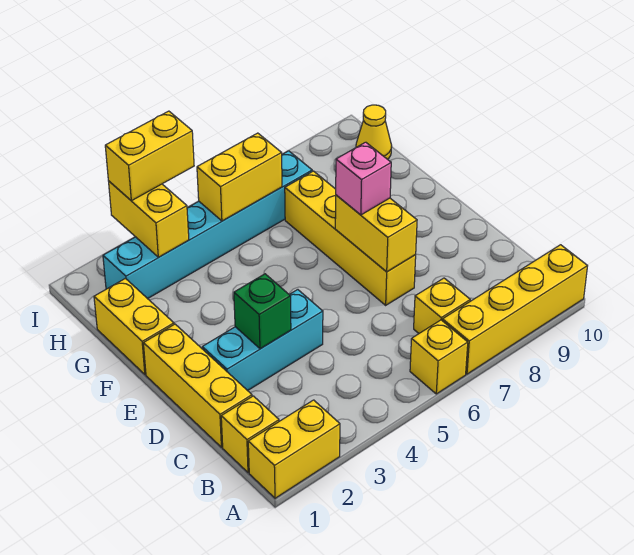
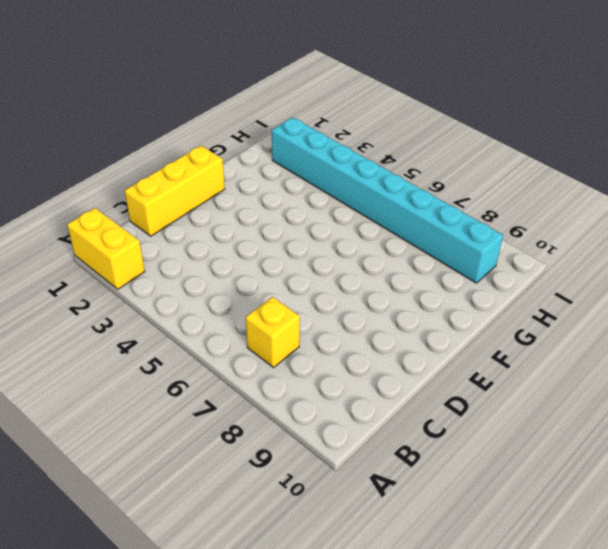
cyan 1x8 brick [272,117,503,283] -> cyan 1x6 brick [103,151,312,299]
none -> yellow 1x1 brick [410,320,468,394]
none -> yellow 1x4 brick [442,245,587,374]
none -> yellow 1x1 brick [221,396,279,473]

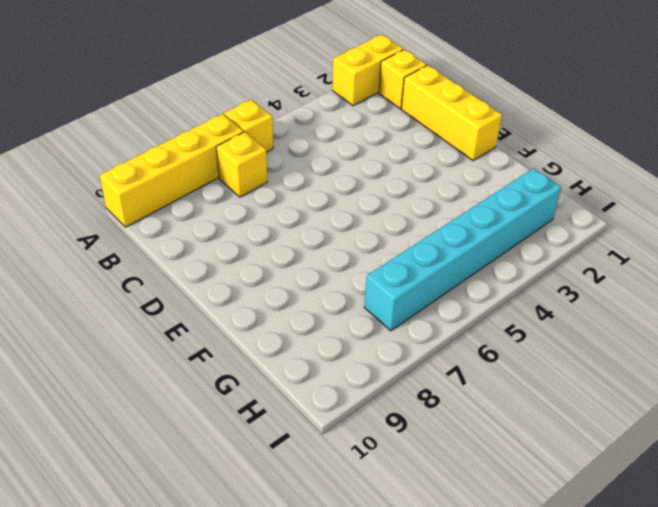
none -> cyan 1x3 brick [202,290,323,391]
none -> yellow 1x4 brick [285,171,416,305]
none -> yellow 1x2 brick [94,278,174,374]

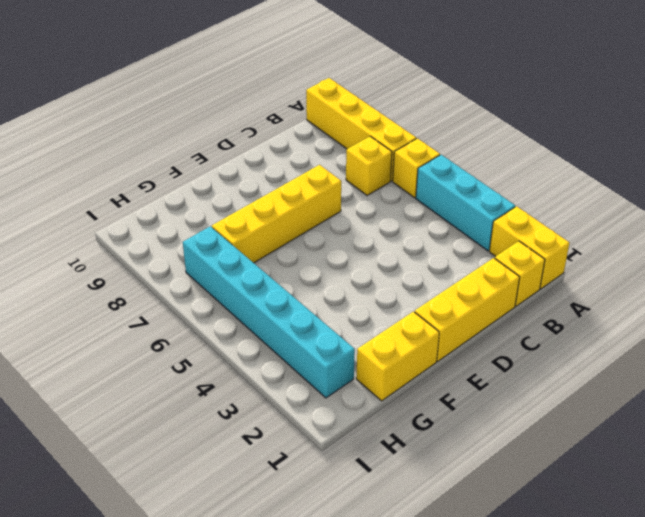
cyan 1x3 brick [416,155,515,251] -> cyan 1x3 brick moved to [202,290,323,391]
none -> yellow 1x1 cone [356,105,392,159]
none -> green 1x1 brick [234,274,291,349]
none -> yellow 1x2 brick [335,195,417,272]

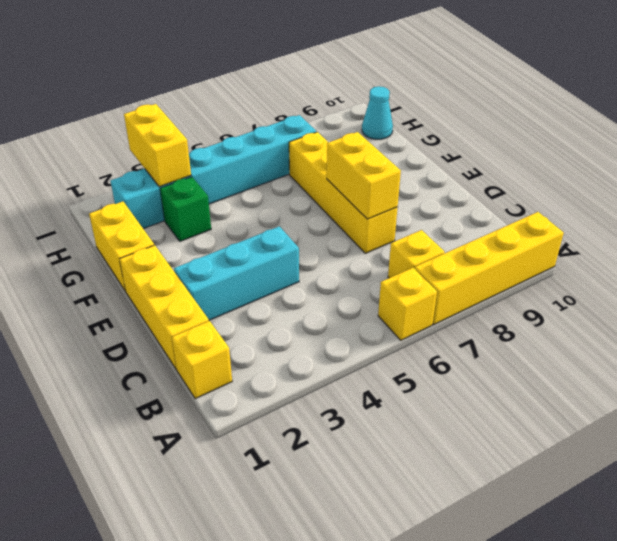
green 1x1 brick [160,177,211,241] -> green 1x1 brick moved to [234,274,291,349]
cyan 1x1 cone [362,86,393,139] -> yellow 1x1 cone [356,105,392,159]
none -> yellow 1x2 brick [248,400,340,498]
none -> yellow 1x2 brick [197,133,282,221]
none -> pink 1x1 brick [336,142,391,215]

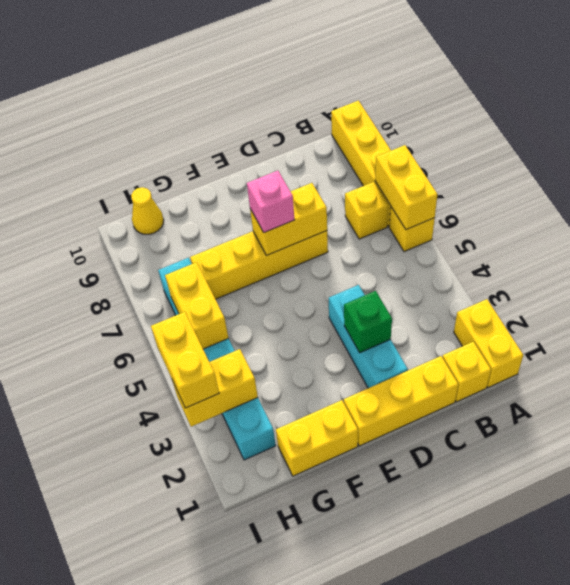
yellow 1x2 brick [375,145,438,230] -> none

